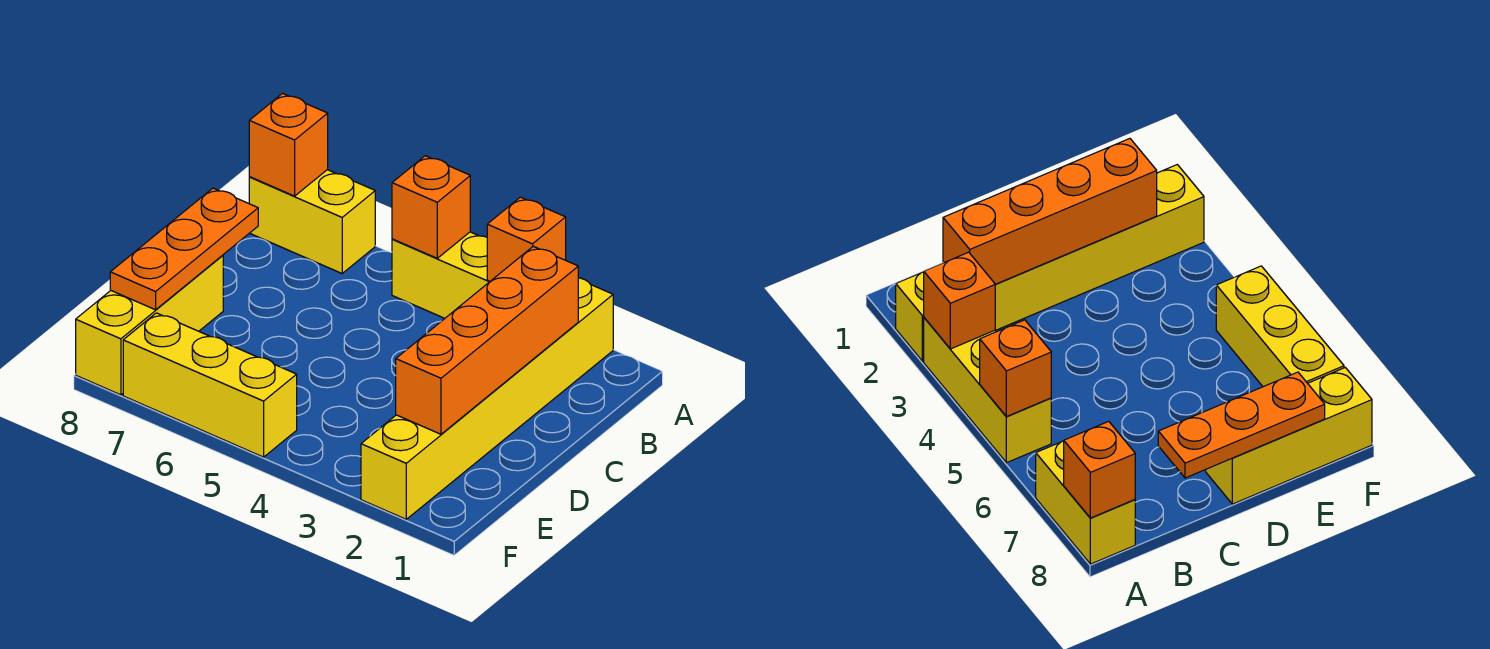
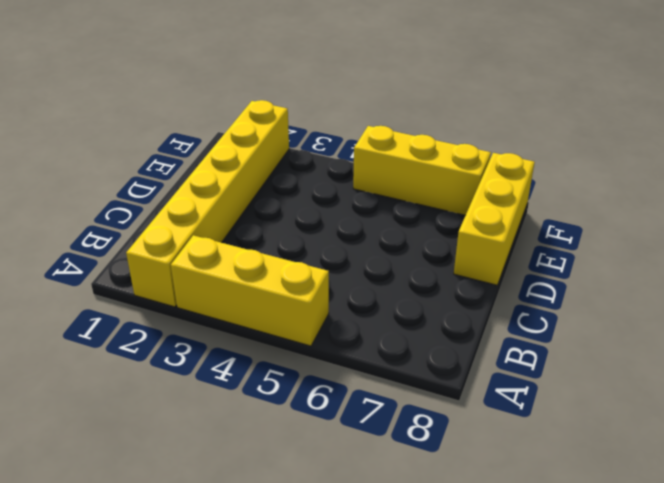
none -> yellow 1x2 brick [249,170,375,273]
none -> orange 1x1 brick [487,197,566,281]

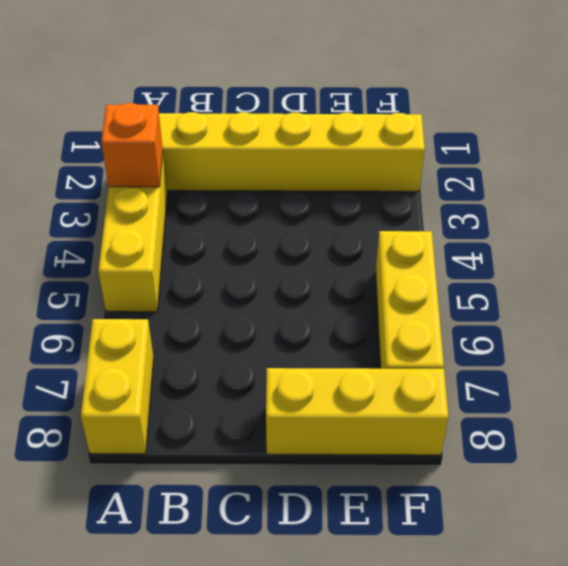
none -> orange 1x1 brick [392,156,470,258]
none -> orange 1x1 brick [249,94,328,196]

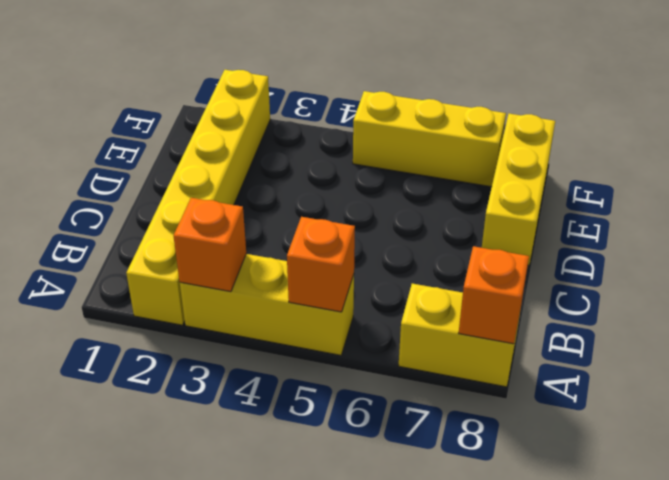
none -> orange 1x4 brick [396,246,578,434]
none -> orange 1x3 plate [110,188,258,310]

